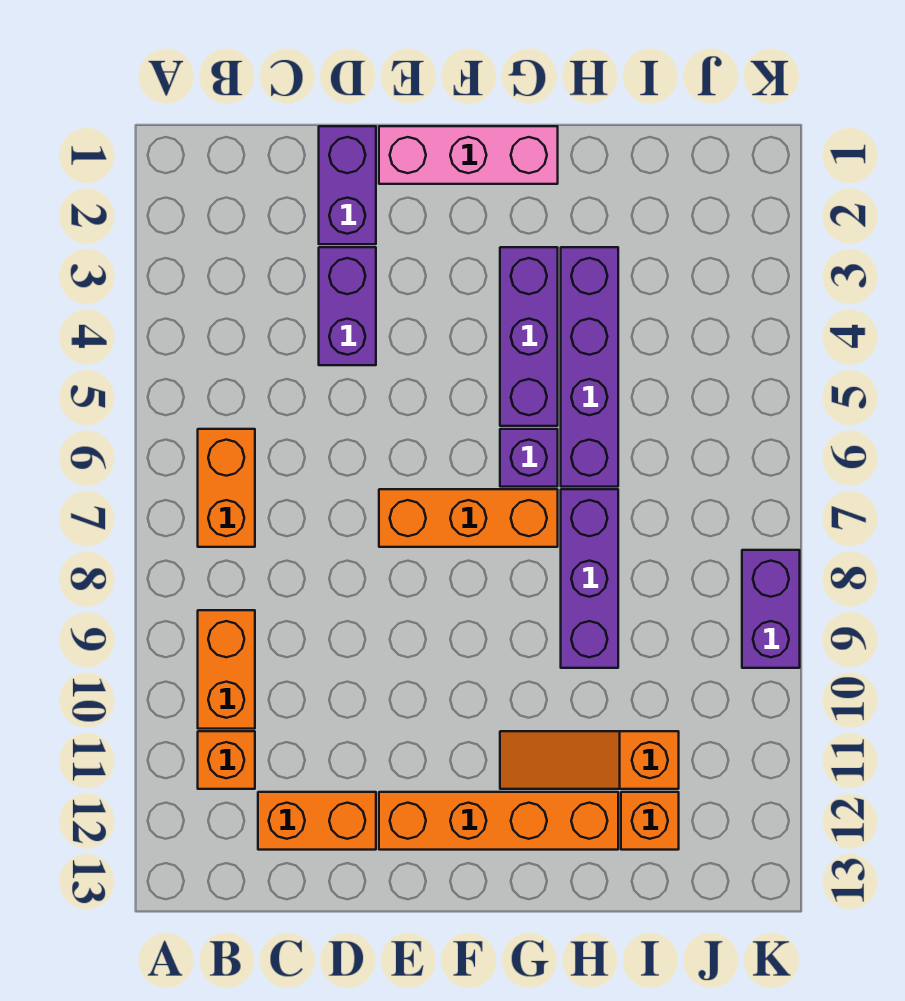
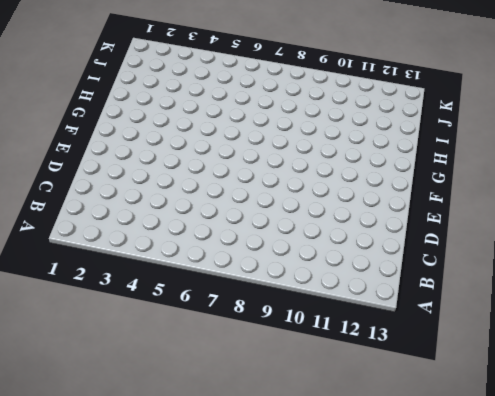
none -> orange 1x2 brick [198,429,255,547]
none -> orange 1x2 brick [198,610,255,729]
none -> orange 1x1 brick [198,731,255,789]

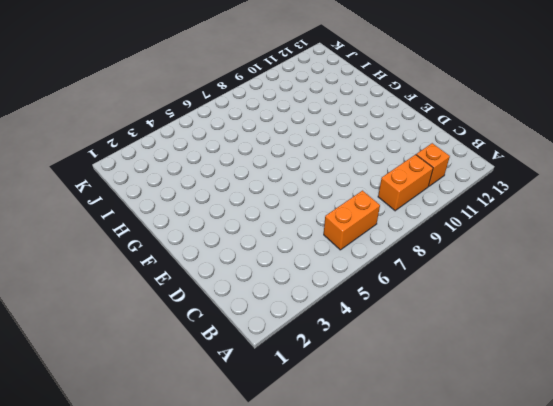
none -> orange 1x2 brick [258,792,376,850]
none -> purple 1x2 brick [319,126,376,244]
none -> purple 1x2 brick [319,247,376,365]

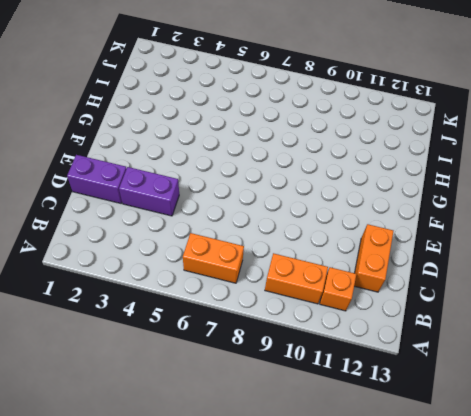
none -> pink 1x3 brick [379,126,558,184]
none -> orange 1x3 brick [379,489,558,547]
none -> orange 1x4 brick [379,792,618,850]

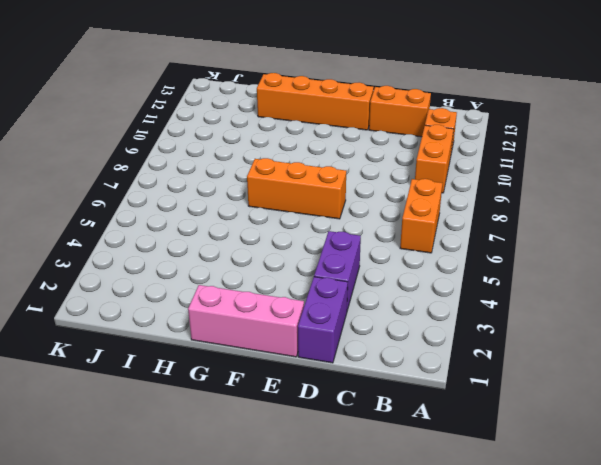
none -> purple 1x3 brick [500,247,558,426]
none -> purple 1x1 brick [500,429,558,487]
none -> orange 1x3 slope [500,731,679,789]

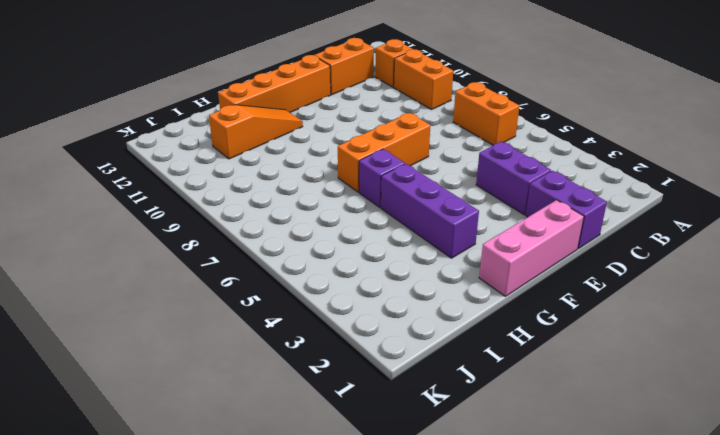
none -> purple 1x4 brick [561,247,618,487]
none -> purple 1x3 brick [561,489,618,668]
none -> orange 1x1 brick [621,792,679,850]

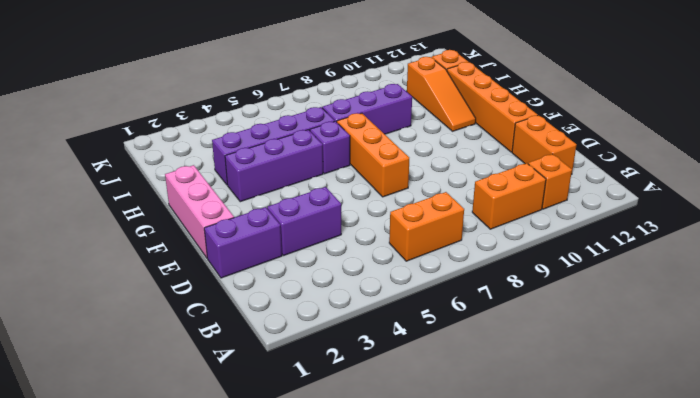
none -> purple 1x2 brick [742,550,800,668]

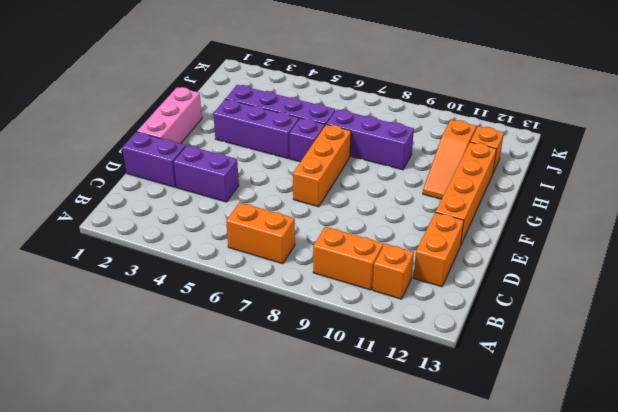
none -> purple 1x2 brick [742,550,800,668]

